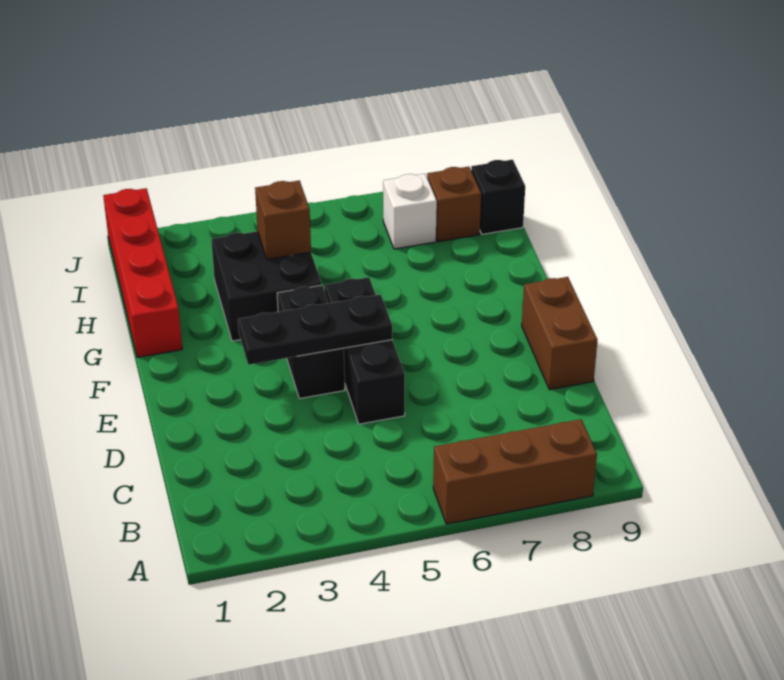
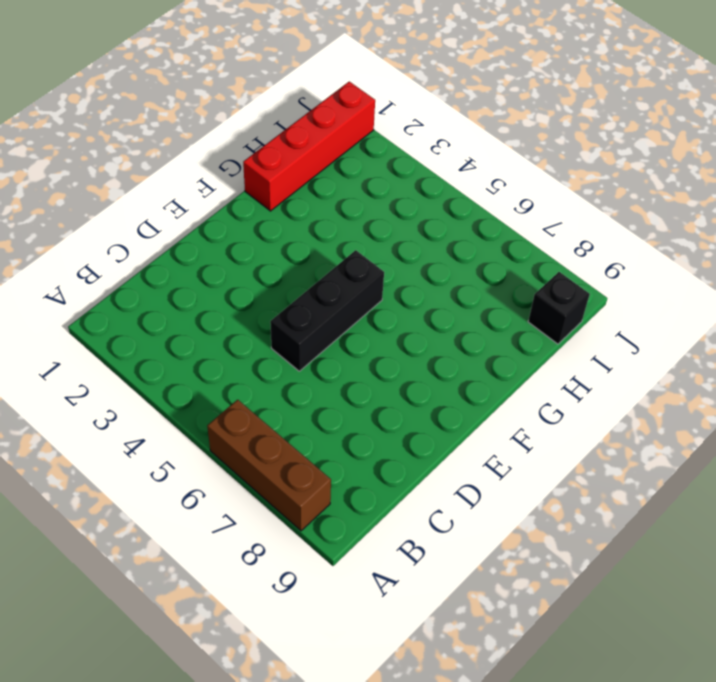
none -> brown 1x2 brick [522,277,597,390]
none -> black 1x2 brick [277,285,345,399]

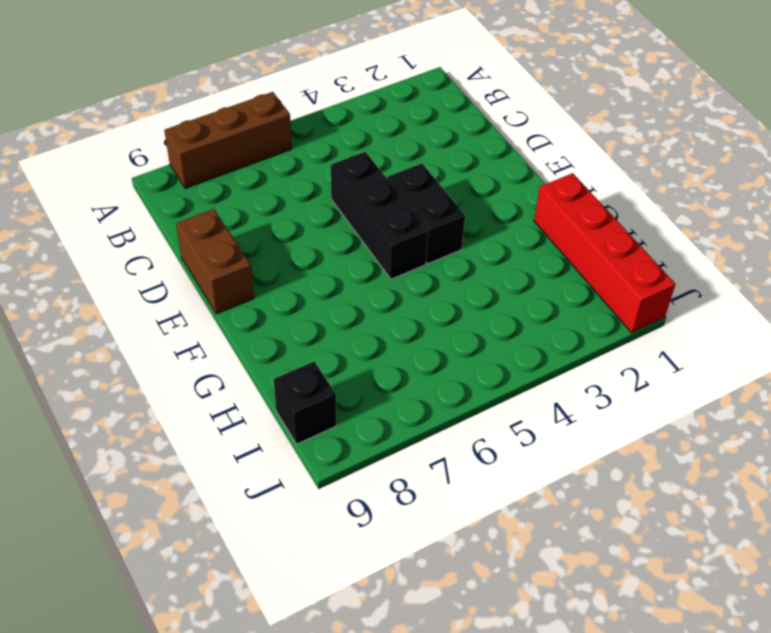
none -> black 2x2 brick [211,231,322,341]
none -> white 1x1 brick [383,174,437,249]

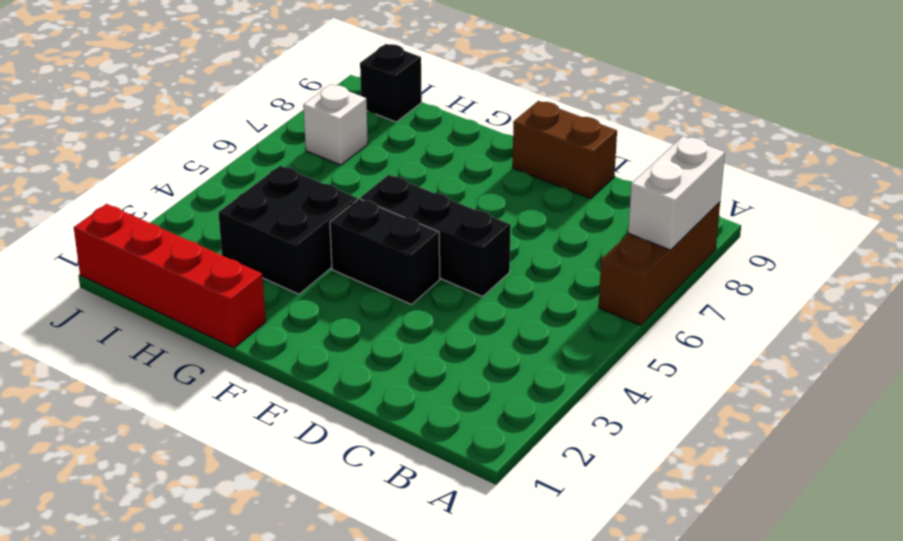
white 1x2 brick [628,136,725,250] -> none
none -> brown 1x1 brick [427,167,481,242]
none -> black 1x3 plate [238,294,392,365]

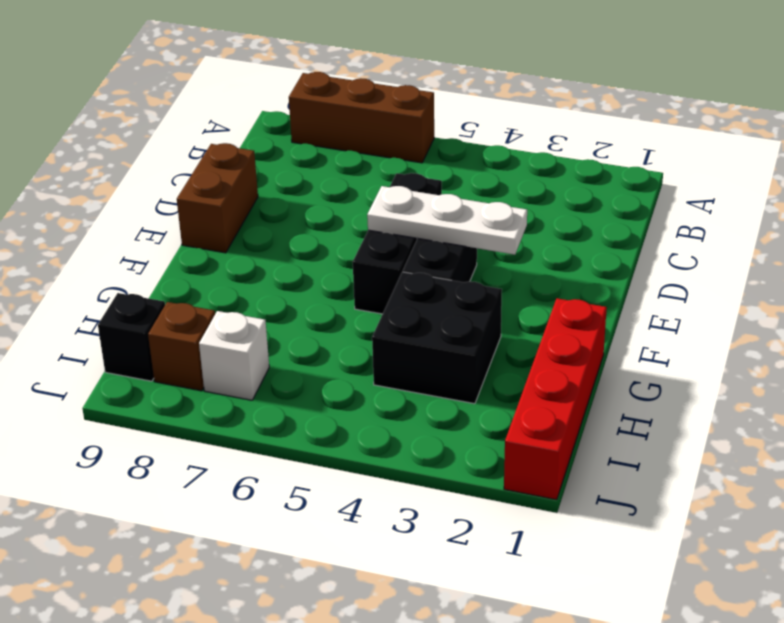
white 1x3 plate [367,186,527,255] -> black 1x3 plate [238,294,392,365]
none -> brown 1x1 brick [255,180,311,259]

